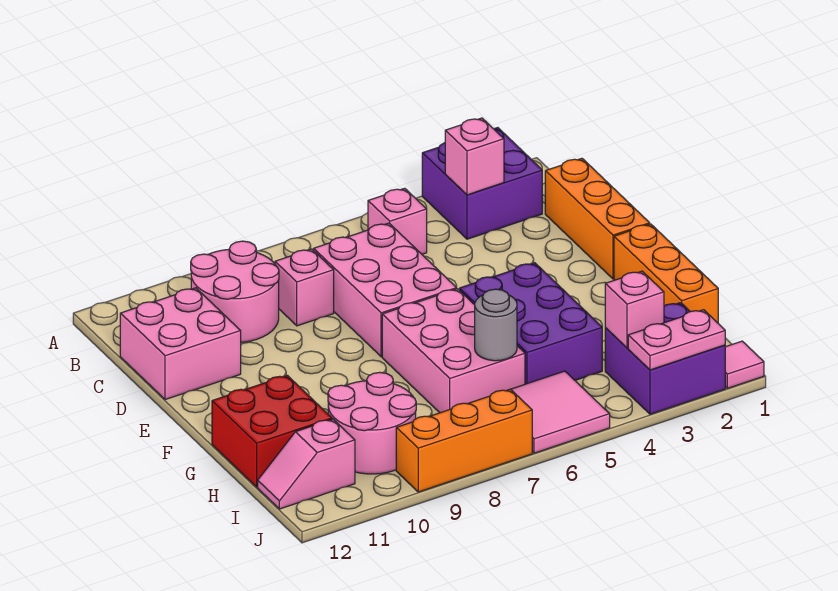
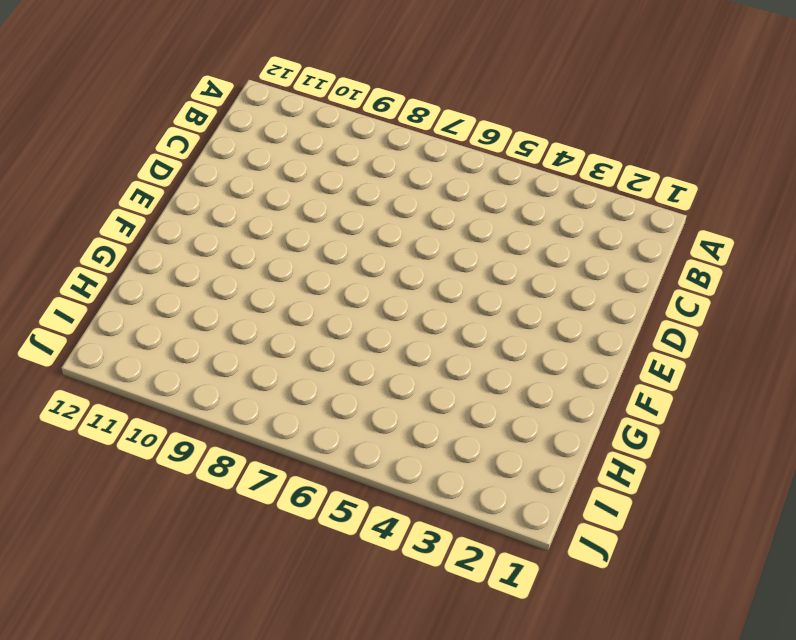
none -> purple 2x2 brick [422,128,542,239]
none -> pink 1x1 brick [368,188,427,254]
none -> pink 2x2 round brick [191,241,279,342]

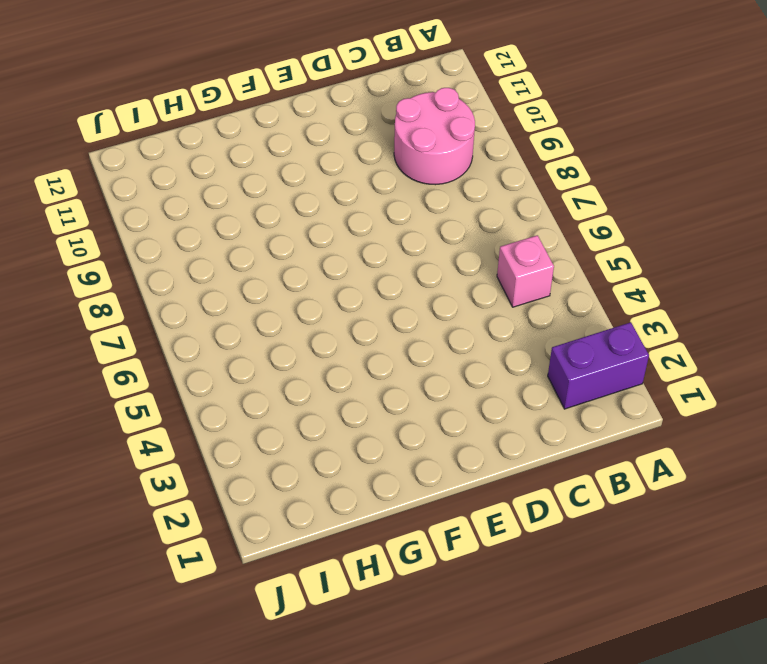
purple 1x2 brick [548,322,649,409] -> purple 2x2 brick [422,128,542,239]
none -> orange 1x3 brick [545,158,650,279]
none -> pink 2x3 brick [314,223,457,357]
none -> pink 1x1 brick [275,249,334,326]

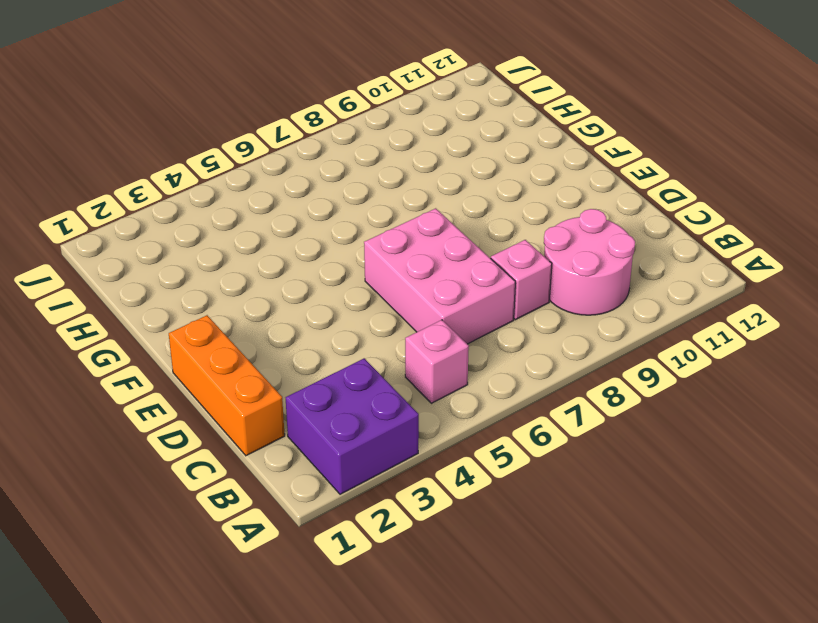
none -> pink 2x2 brick [120,288,241,400]
none -> orange 1x3 brick [614,224,718,323]
none -> purple 2x3 brick [460,263,602,384]

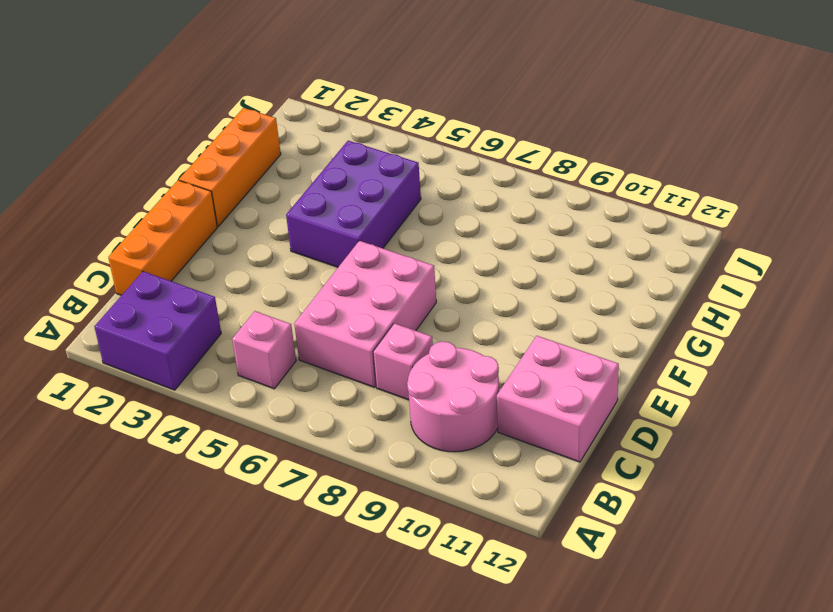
none -> pink 2x3 brick [382,289,525,413]
none -> red 2x2 brick [212,375,332,487]
none -> pink 2x2 round brick [328,372,416,474]

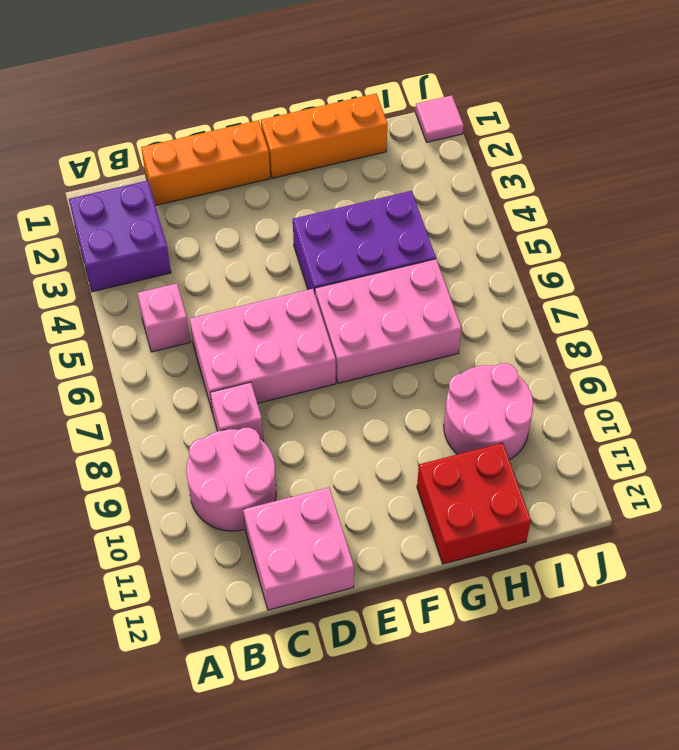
none -> purple 2x2 brick [605,303,725,414]
none -> pink 2x2 tile [511,371,610,453]
none -> pink 1x2 slope [258,419,355,509]

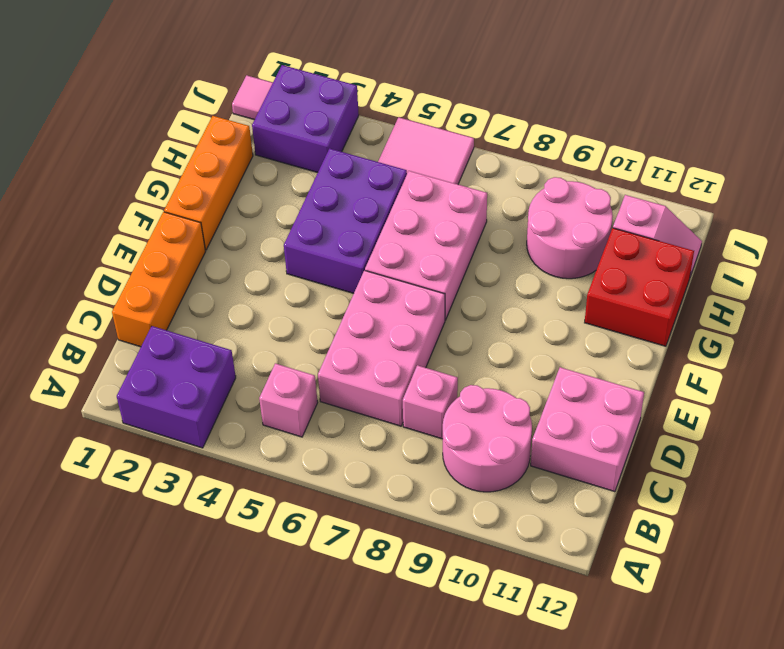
none -> orange 1x3 brick [396,389,532,492]
none -> pink 1x1 brick [445,118,504,195]
none -> grey 1x1 round brick [475,289,517,361]

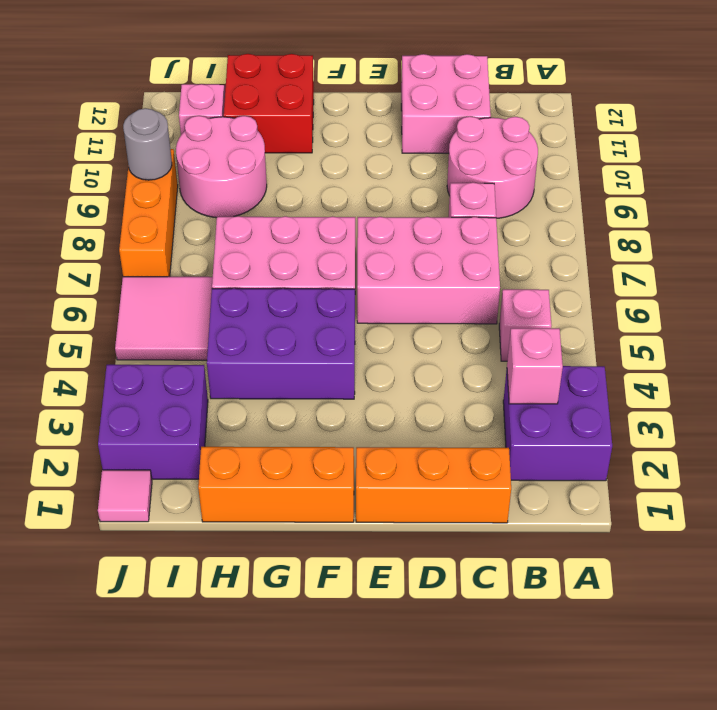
grey 1x1 round brick [123,108,172,180] -> grey 1x1 round brick moved to [475,289,517,361]
none -> pink 1x1 brick [605,271,664,348]
none -> pink 1x2 plate [628,310,725,370]

